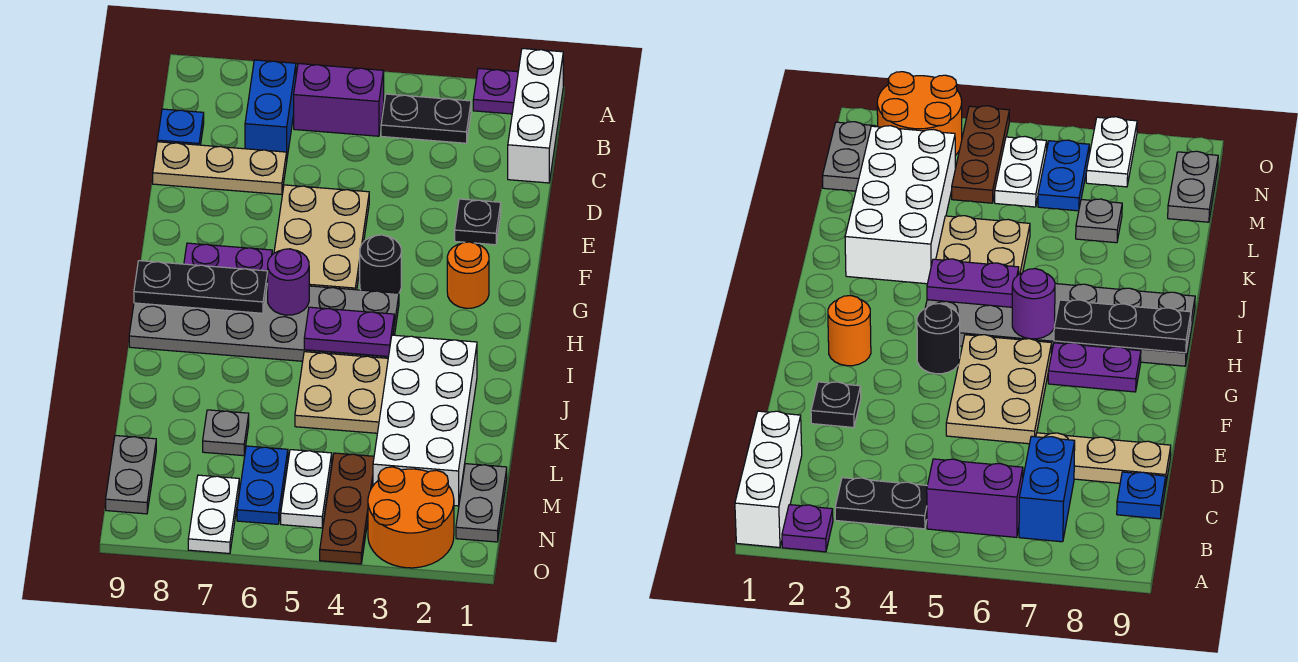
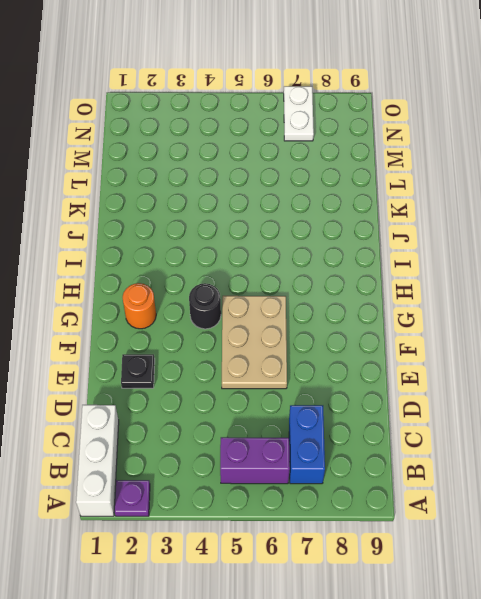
none -> black 1x2 plate [381,94,471,143]
none -> blue 1x1 plate [157,109,204,145]
none -> tan 1x3 plate [153,142,287,195]

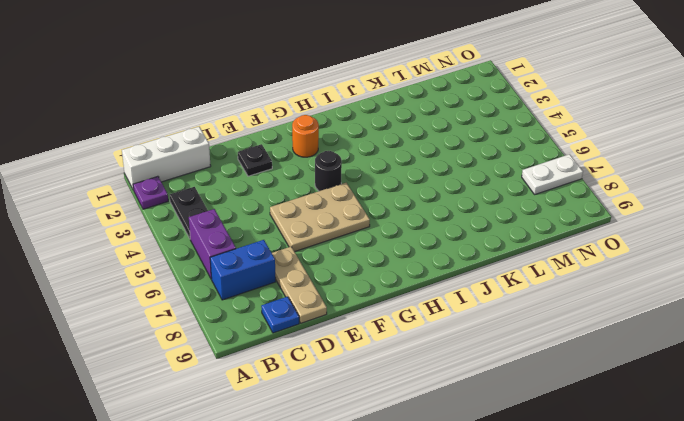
none -> purple 1x2 plate [184,243,272,271]
none -> grey 2x6 plate [129,284,399,361]
none -> white 2x4 brick [373,335,477,506]

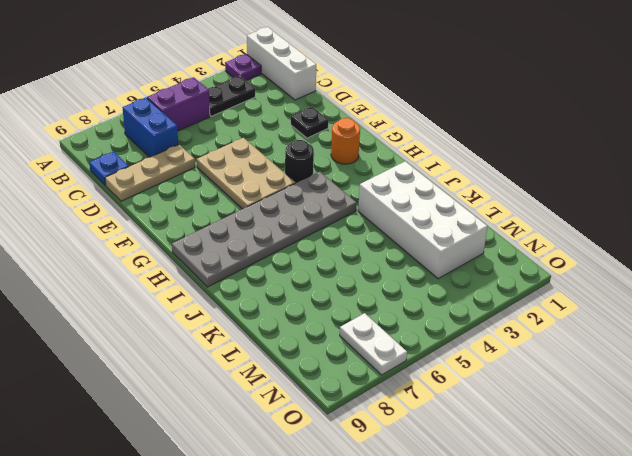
none -> purple 1x2 plate [184,243,272,271]
none -> tan 2x2 plate [295,352,388,433]
none -> grey 1x1 plate [203,410,249,456]

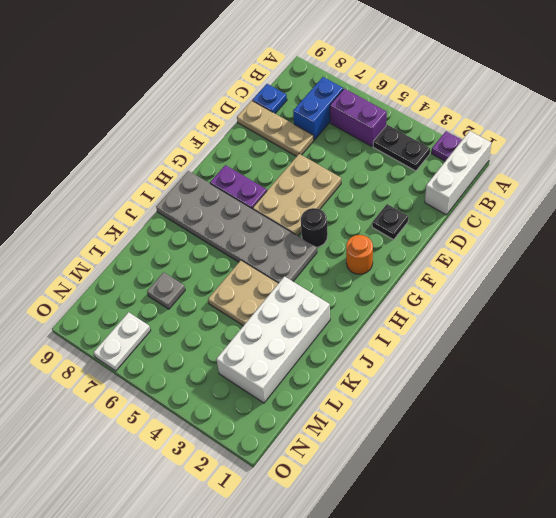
none -> grey 1x2 plate [456,464,507,542]
none -> brown 1x3 plate [320,453,374,564]
none -> white 1x2 plate [281,450,332,528]

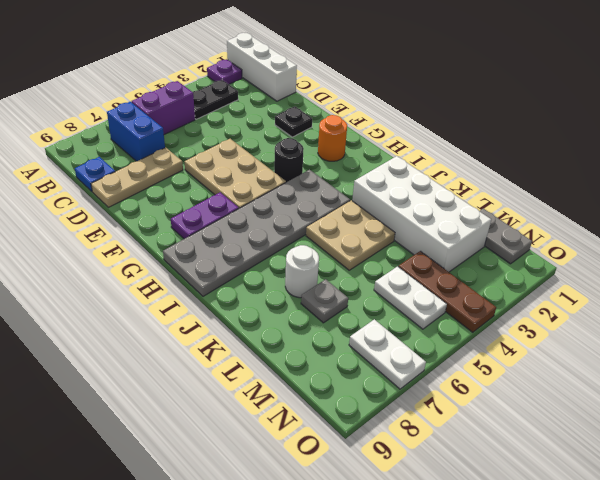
white 1x1 round brick [285,245,319,298] -> none
none -> blue 1x2 plate [237,446,288,524]
none -> grey 1x2 plate [106,436,156,514]
none -> orange 2x2 round brick [368,467,454,568]

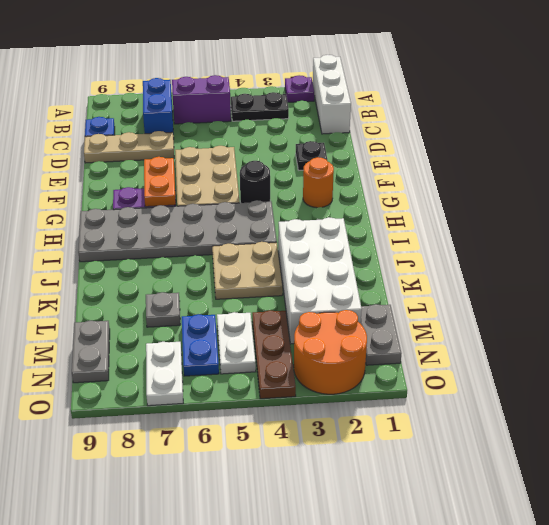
orange 1x2 plate [144,157,176,207] -> none
none -> purple 1x1 round brick [268,249,309,315]
none -> black 1x3 plate [134,261,268,313]
none -> purple 1x2 plate [304,307,394,356]

